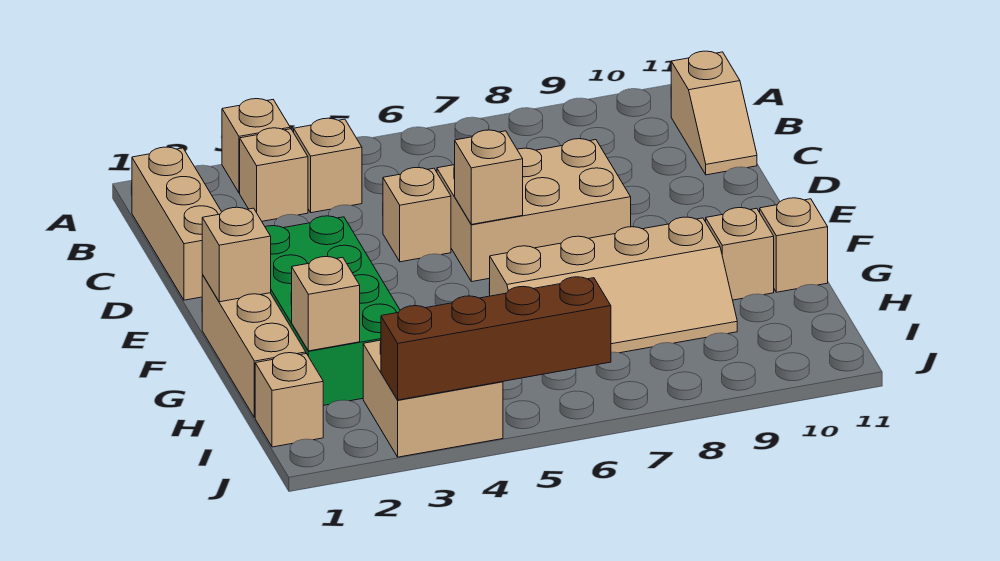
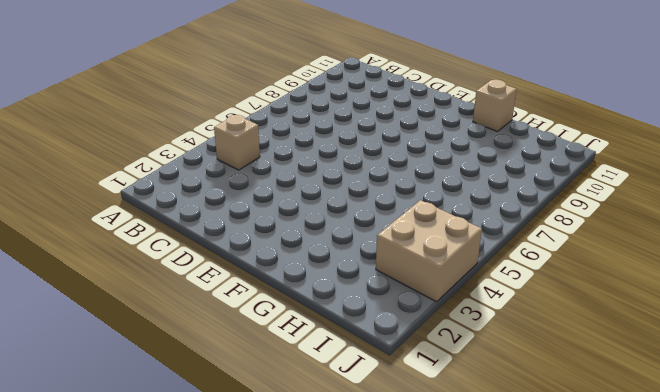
none -> tan 1x1 brick [222,99,290,193]
none -> tan 1x3 brick [132,147,221,300]
none -> tan 1x1 brick [240,128,308,221]

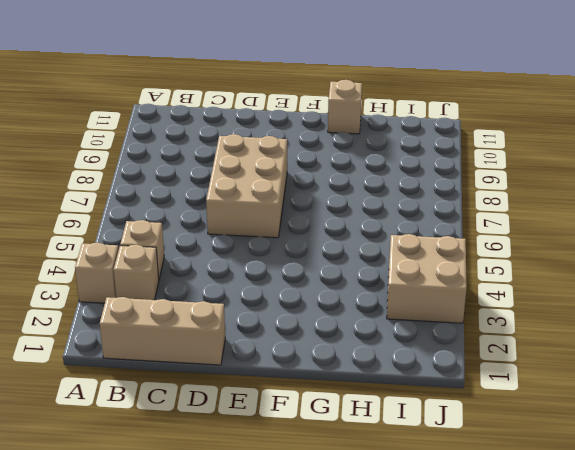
none -> tan 1x2 slope [671,51,757,175]
none -> tan 1x1 brick [383,168,451,262]
none -> green 2x4 brick [265,216,400,405]

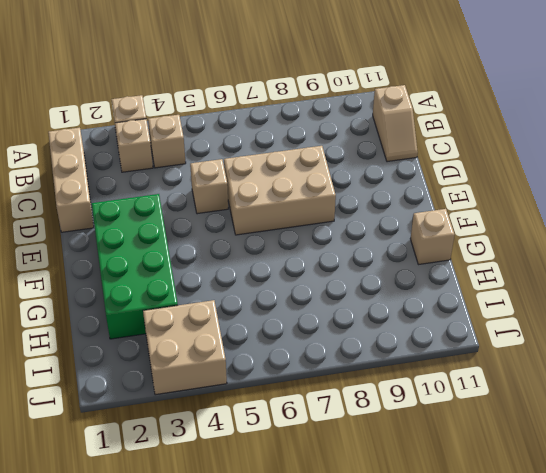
none -> tan 1x3 brick [202,275,306,418]
none -> tan 2x4 slope [489,217,737,353]
none -> tan 1x1 brick [706,207,774,300]

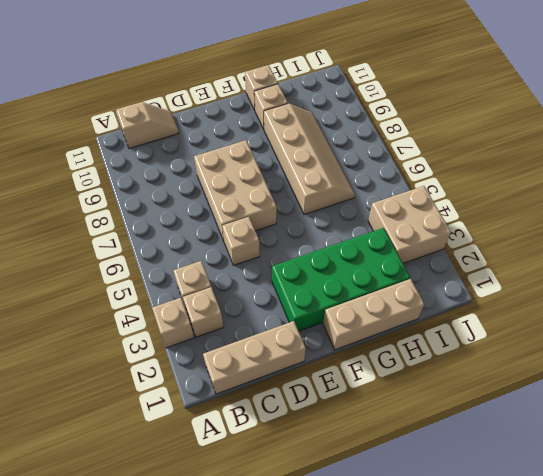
none -> tan 1x1 brick [255,353,323,447]
none -> tan 1x1 brick [455,130,523,224]
none -> tan 1x1 brick [202,207,271,302]

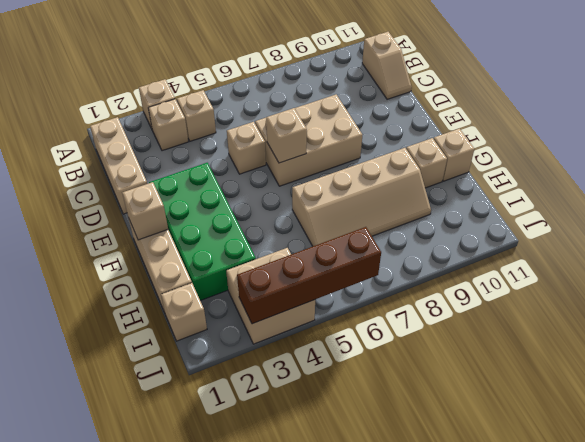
none -> tan 1x1 brick [291,257,360,351]

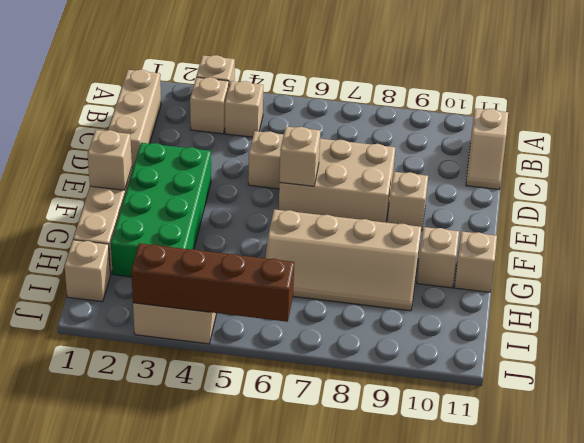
tan 1x1 brick [388,172,428,231] -> tan 1x1 brick moved to [291,257,360,351]

